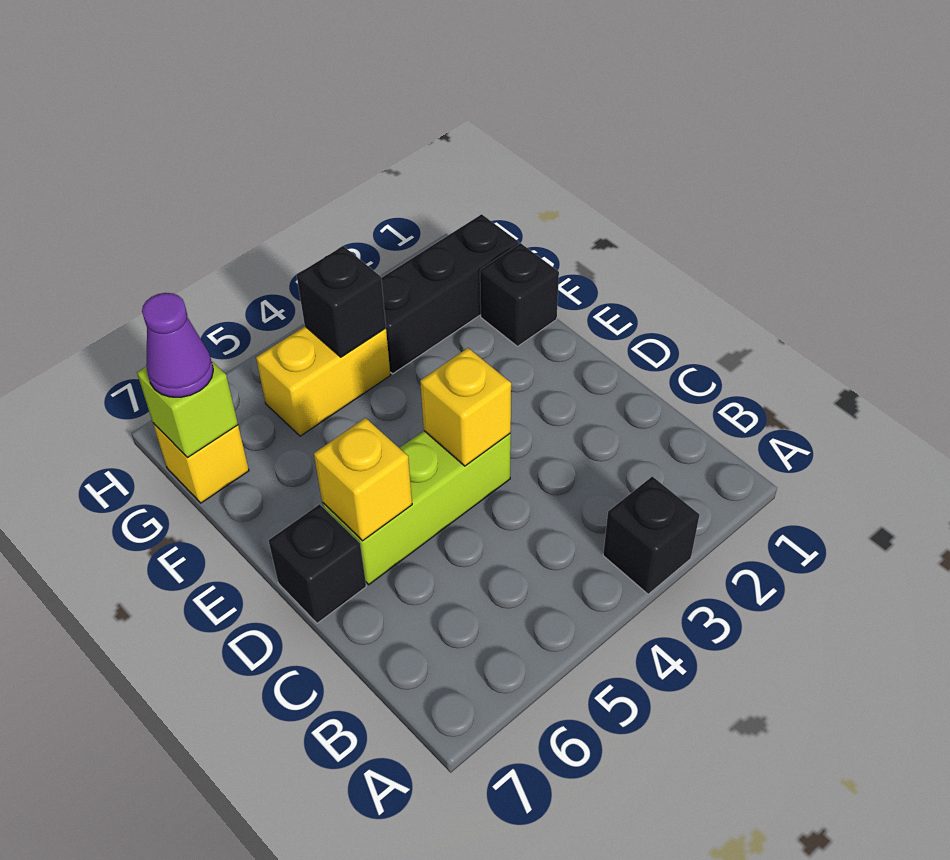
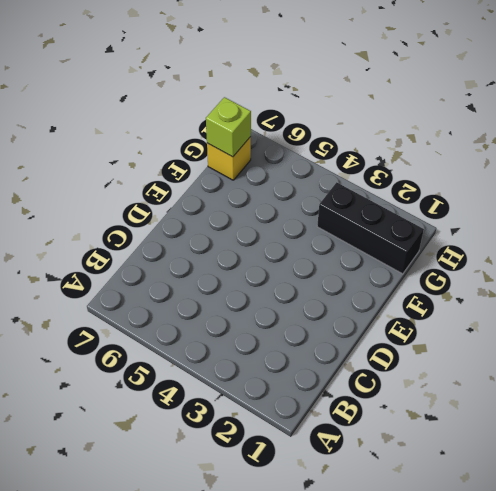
none -> black 1x1 brick [603,476,699,594]
none -> lime 1x3 brick [322,431,511,585]
none -> black 1x1 brick [268,504,366,623]

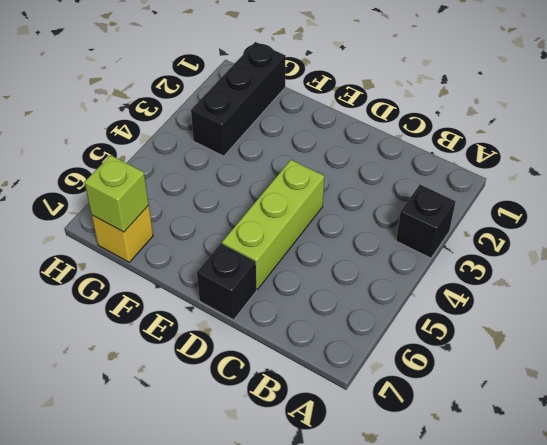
none -> black 1x1 brick [480,243,559,346]
none -> yellow 1x2 brick [256,326,390,436]
none -> yellow 1x1 brick [420,348,511,466]

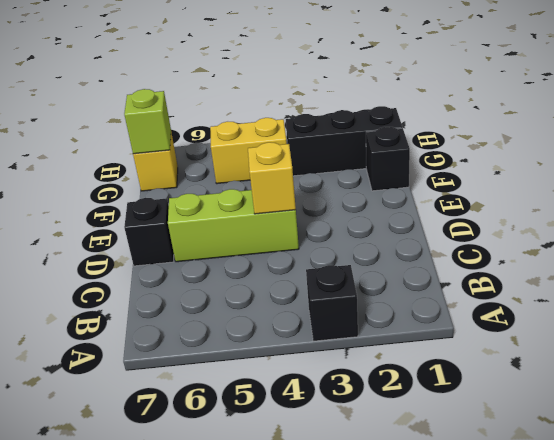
none -> yellow 1x1 brick [314,418,412,541]
none -> black 1x1 brick [297,246,386,357]
none -> purple 1x1 cone [142,293,213,397]

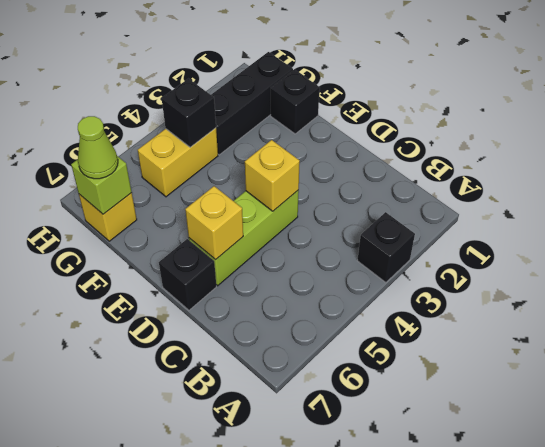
lime 1x1 cone [78,116,118,179] -> purple 1x1 cone [142,293,213,397]

